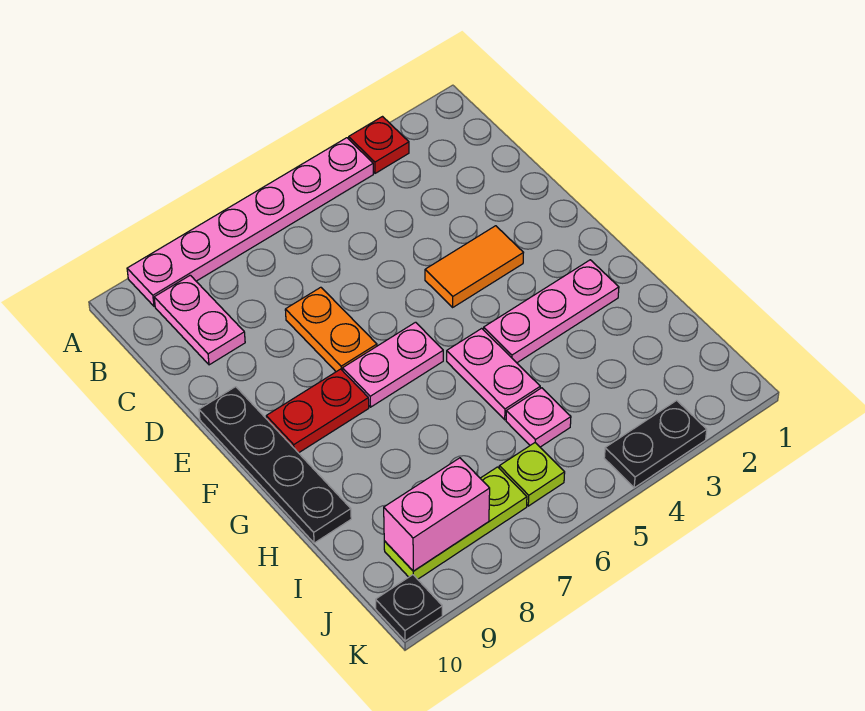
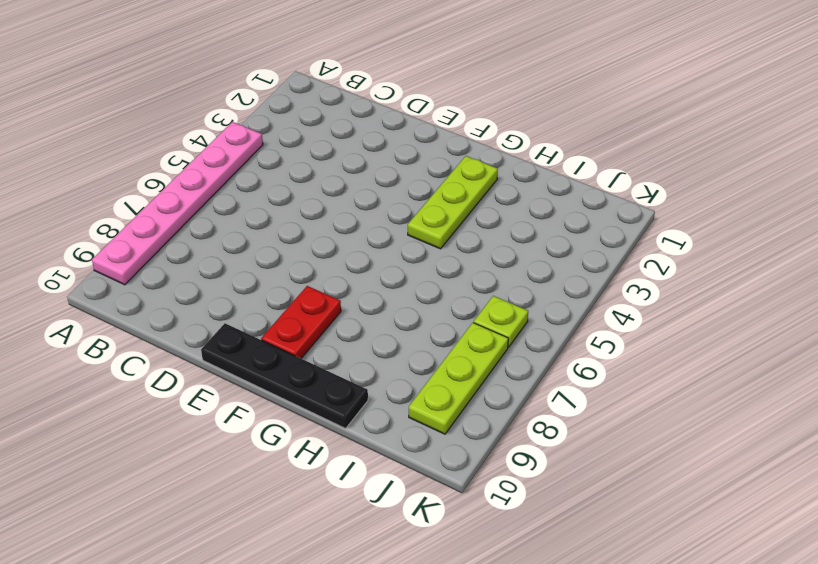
lime 1x3 plate [408,156,498,249] -> pink 1x3 plate [484,260,619,363]
none -> red 1x1 plate [349,117,409,173]
none -> pink 1x2 plate [154,275,245,365]
none -> orange 1x2 plate [285,287,377,372]

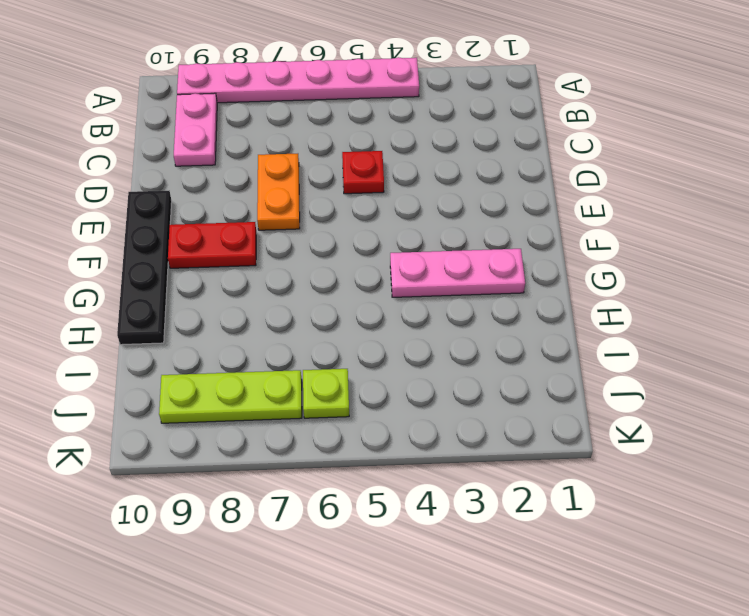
red 1x1 plate [342,151,384,194] -> red 1x1 plate moved to [349,117,409,173]
none -> orange 1x2 tile [425,226,523,307]
none -> pink 1x2 plate [343,322,443,407]
none -> pink 1x2 plate [447,328,540,420]

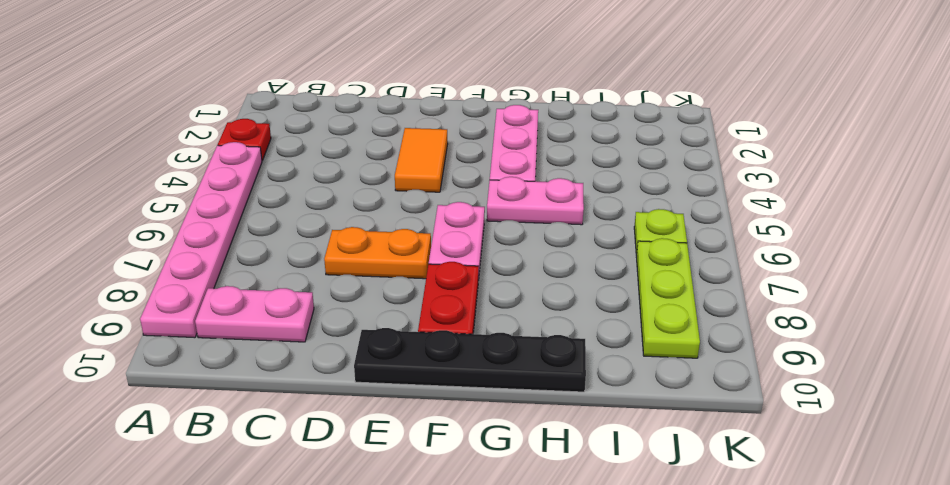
none -> pink 1x1 plate [506,388,571,447]
none -> black 1x2 plate [604,400,707,488]
none -> black 1x1 plate [376,575,442,641]

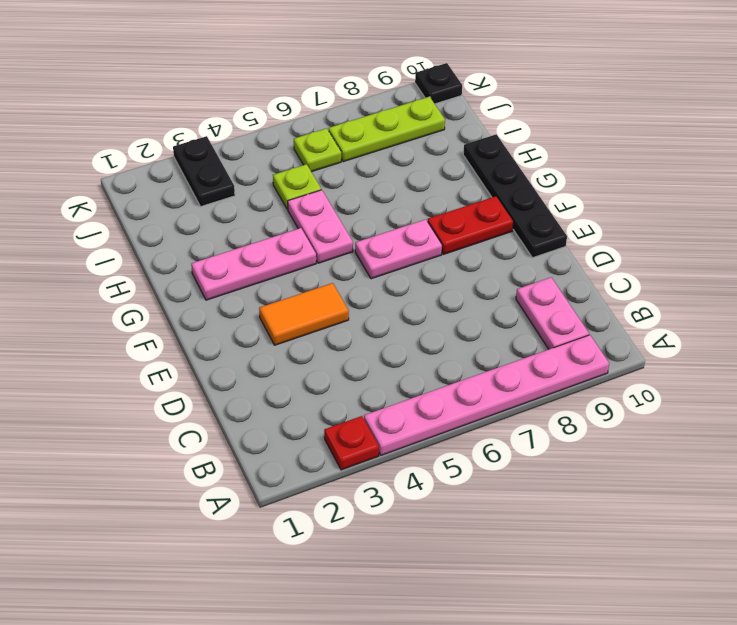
lime 1x1 plate [273,164,321,210] -> pink 1x1 plate [506,388,571,447]
black 1x2 plate [173,136,235,207] -> black 1x2 plate turned to [604,400,707,488]
none -> orange 1x2 plate [285,287,377,372]
none -> pink 1x2 brick [384,458,490,571]

